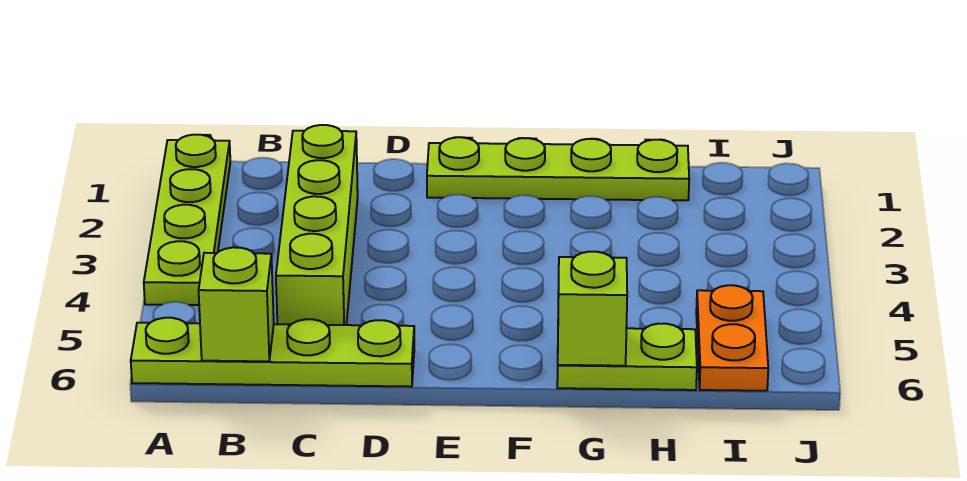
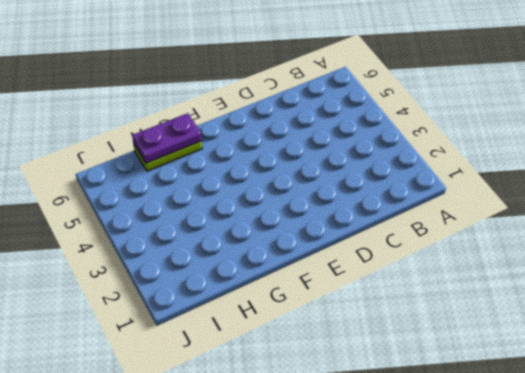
purple 1x2 plate [132,113,202,163] -> lime 1x1 brick [558,252,627,366]
none -> lime 1x4 plate [144,135,230,305]
none -> lime 1x4 plate [131,318,414,387]

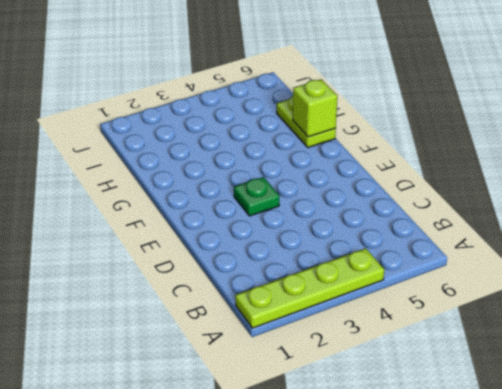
green 1x1 plate [234,177,279,216] -> none
none -> lime 1x4 plate [131,318,414,387]
none -> lime 1x4 brick [276,125,358,325]

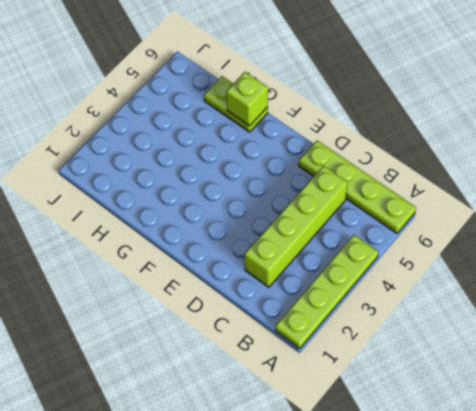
none -> lime 1x4 plate [427,137,689,200]
none -> orange 1x2 plate [696,285,768,391]

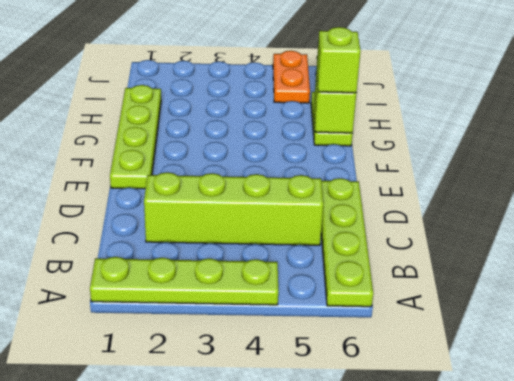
lime 1x1 brick [316,27,360,93] -> lime 1x1 brick moved to [199,247,274,361]
orange 1x2 plate [273,51,310,103] -> orange 1x2 plate turned to [696,285,768,391]

